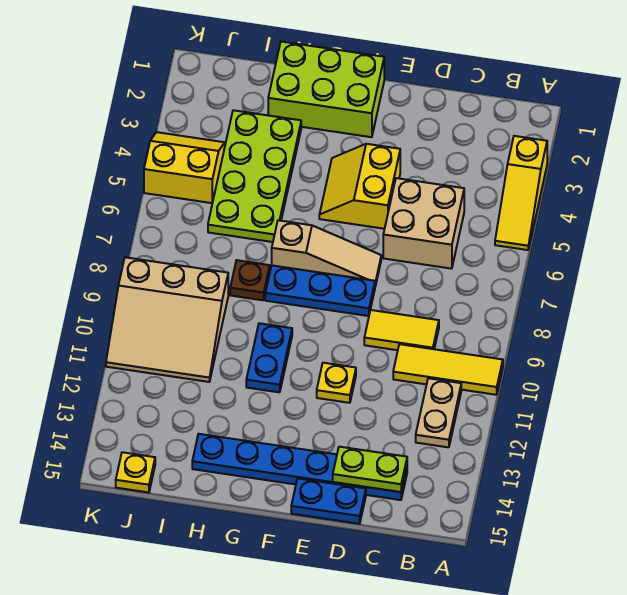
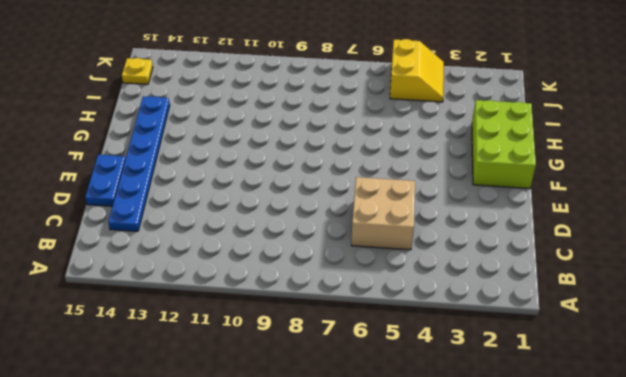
none -> yellow 1x3 slope [495,136,547,250]
none -> yellow 1x3 tile [393,344,503,395]
none -> tan 1x2 plate [416,378,461,447]

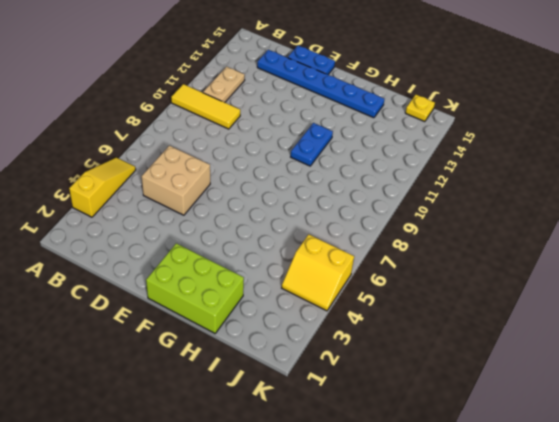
none -> yellow 1x2 tile [364,310,439,350]
none -> yellow 2x2 slope [319,144,400,229]
none -> tan 1x3 slope [272,220,381,286]

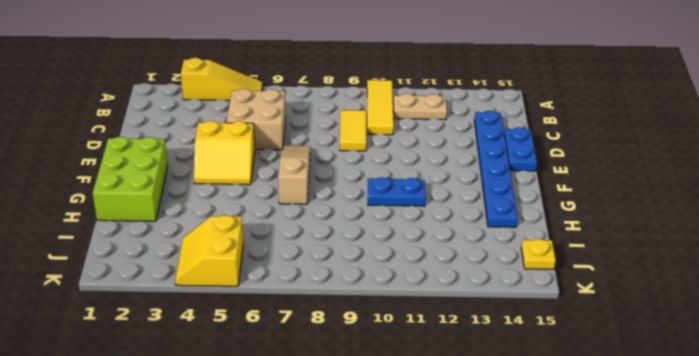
none -> blue 1x3 plate [265,265,375,316]
none -> yellow 1x1 plate [317,363,356,403]
none -> lime 2x4 plate [208,110,301,242]

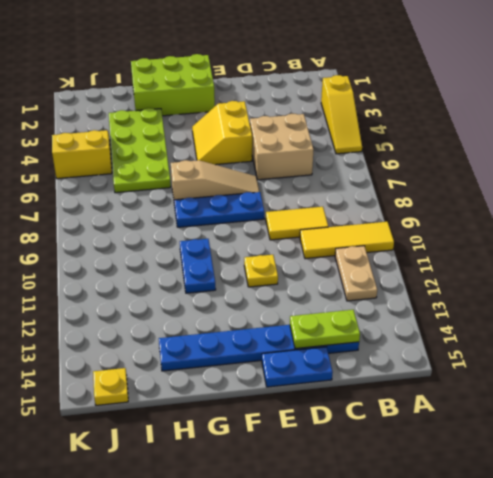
none -> brown 1x1 plate [230,260,270,300]
none -> tan 3x3 slope [106,257,228,382]

